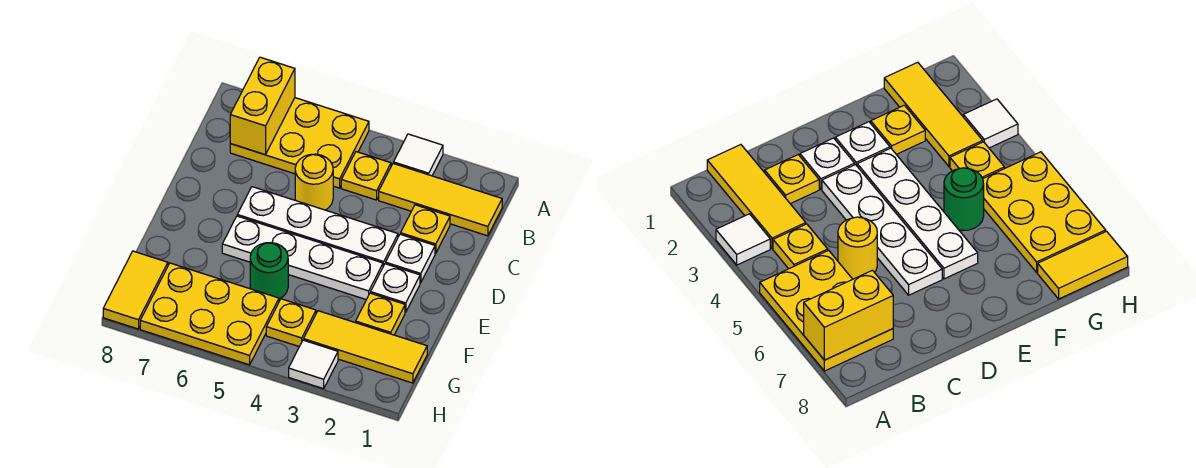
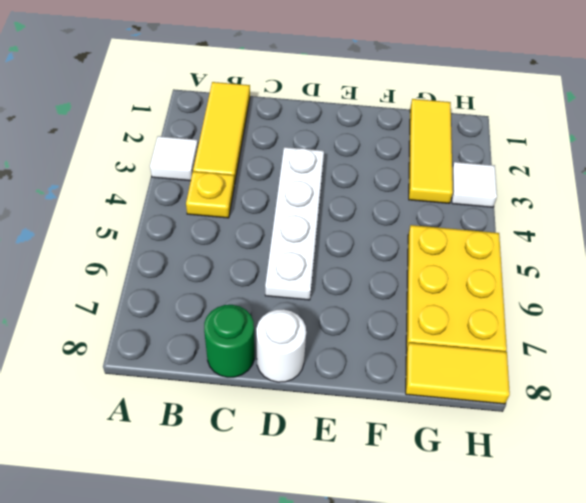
green 1x1 round brick [204,305,254,377] -> green 1x1 round brick moved to [250,243,288,299]
white 1x1 round brick [256,309,306,382] -> none
none -> yellow 2x3 plate [230,98,369,188]
none -> yellow 1x1 plate [401,205,450,253]
none -> yellow 1x1 round brick [295,154,333,210]

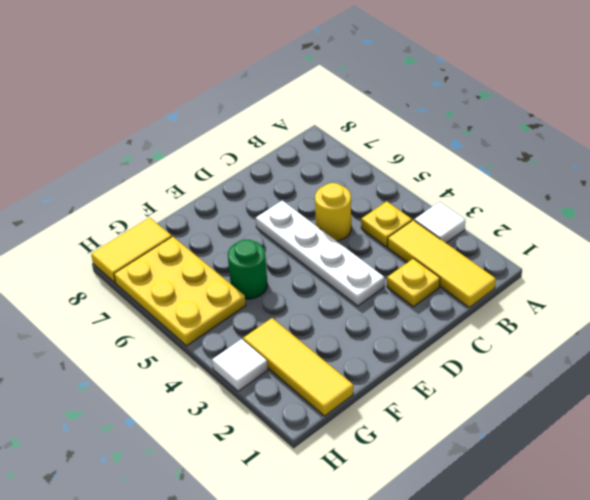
none -> yellow 2x3 plate [230,98,369,188]
none -> white 1x1 plate [386,234,435,283]
none -> white 1x1 plate [371,264,420,312]

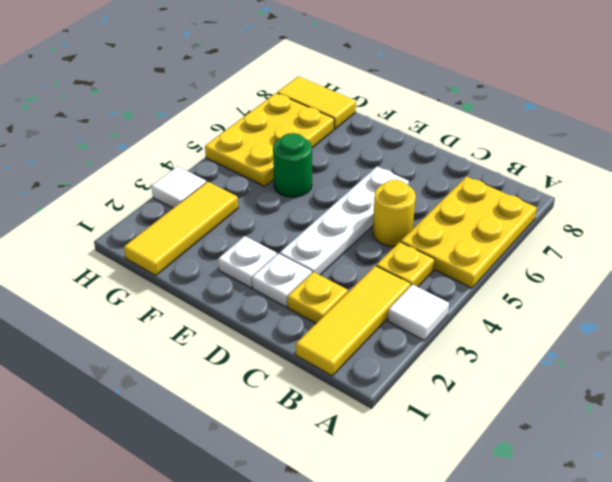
none -> white 1x4 plate [222,216,383,300]
none -> yellow 1x1 plate [356,293,405,335]
none -> yellow 1x1 plate [266,299,316,347]

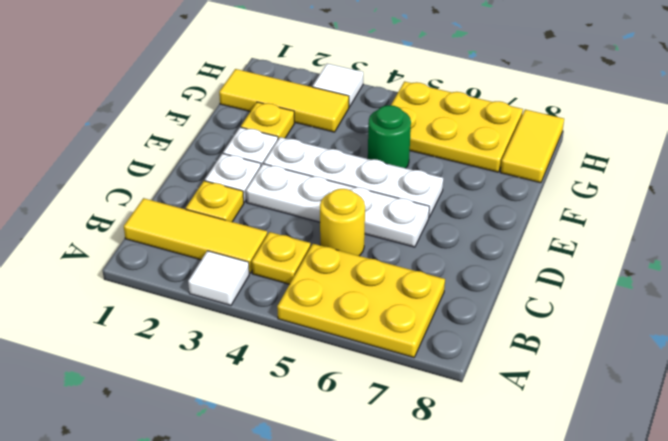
none -> yellow 1x1 plate [266,299,316,347]
none -> yellow 1x2 brick [230,57,295,155]

